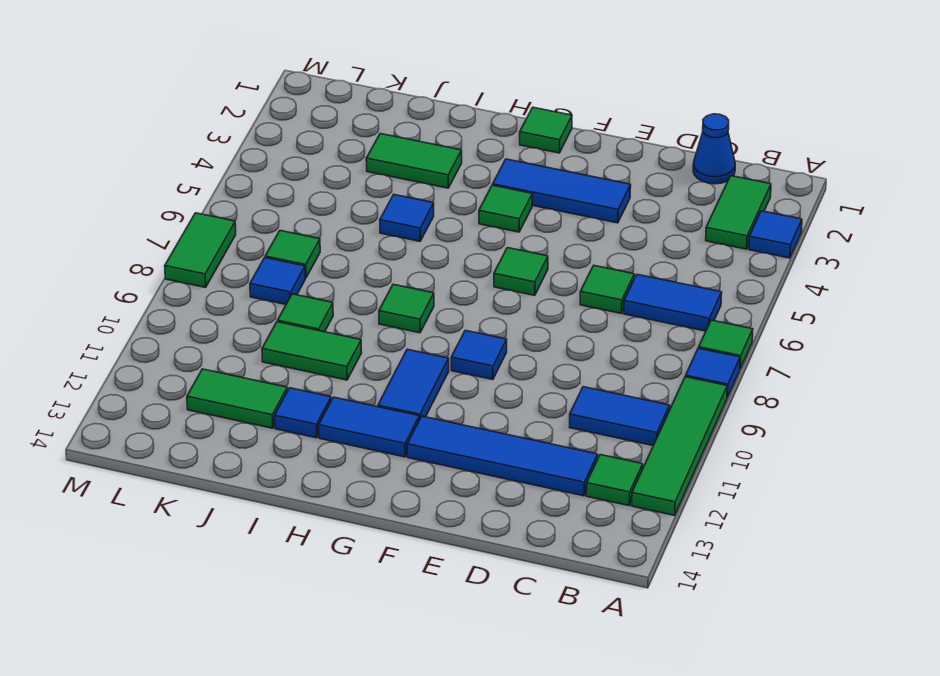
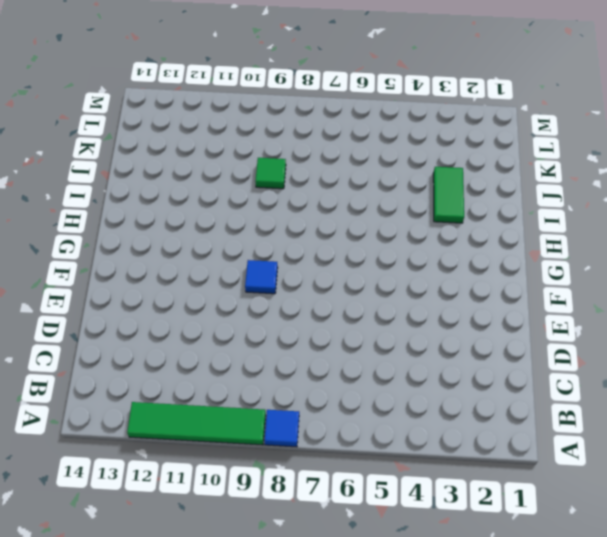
none -> blue 1x1 tile [749,211,802,258]
none -> green 1x1 tile [699,320,753,368]
none -> green 1x2 tile [706,176,771,249]

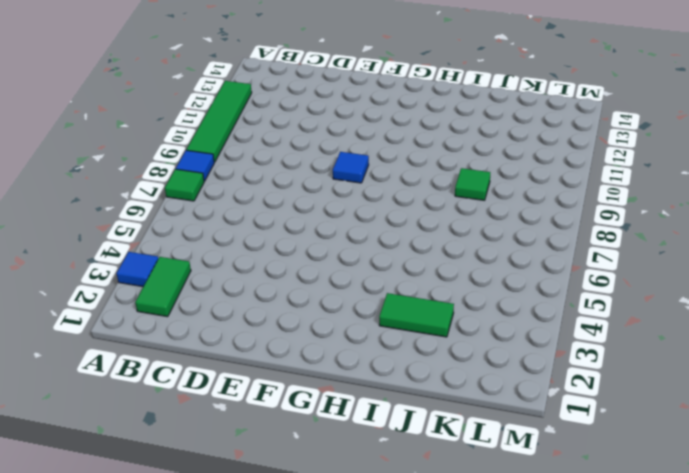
none -> blue 1x2 tile [624,274,722,331]
none -> blue 1x2 tile [569,387,670,446]
none -> green 1x1 tile [586,455,643,506]

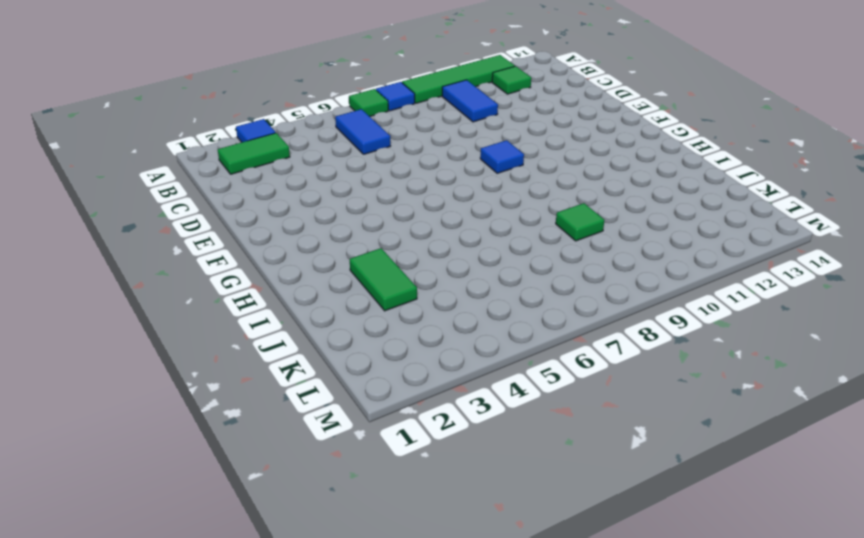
none -> blue 1x1 cone [693,114,735,184]
none -> blue 1x4 tile [407,416,598,496]
none -> green 1x1 tile [580,265,634,314]

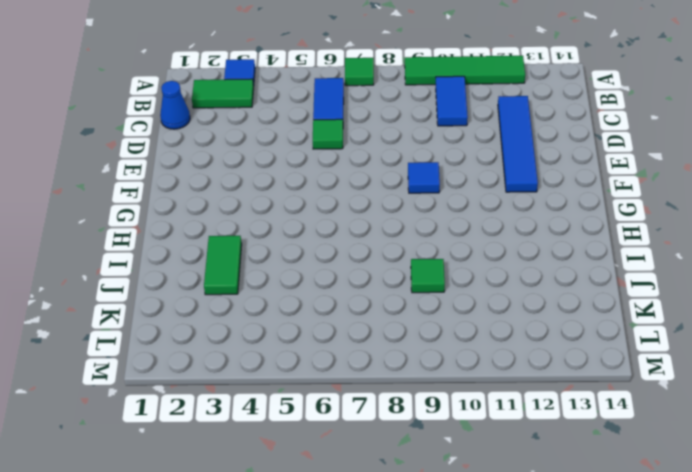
none -> blue 1x1 tile [686,348,740,397]
none -> green 1x1 tile [586,455,643,506]
none -> blue 1x3 tile [493,159,631,223]

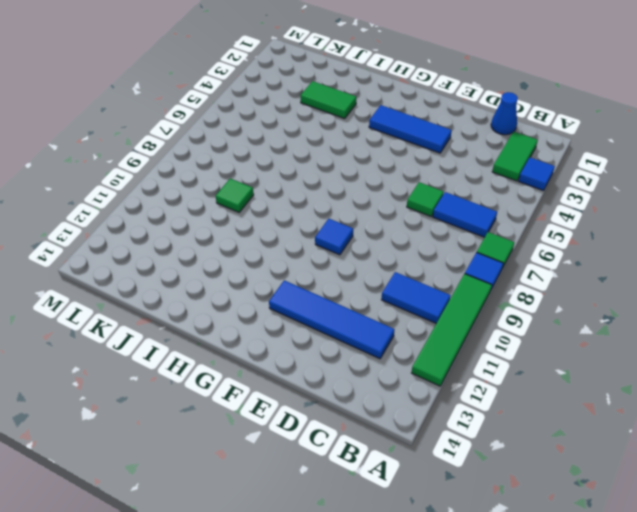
none -> green 1x1 tile [586,455,643,506]
none -> green 1x1 tile [494,248,548,295]
none -> green 1x1 tile [520,107,572,153]

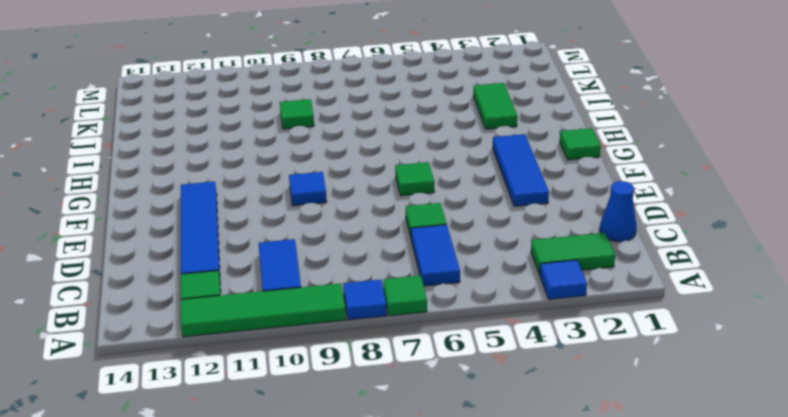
none -> green 1x1 tile [479,185,532,232]
none -> blue 1x2 tile [378,349,449,420]
none -> blue 1x2 tile [319,397,419,457]

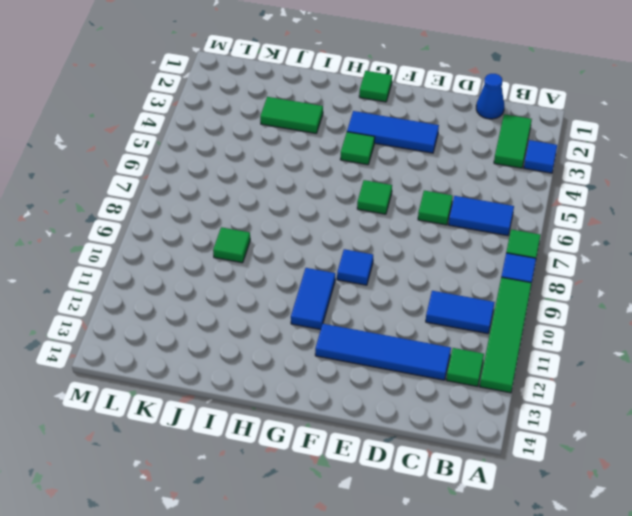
none -> blue 1x2 tile [319,397,419,457]
none -> green 1x1 tile [379,284,434,333]
none -> blue 1x1 tile [380,195,434,241]

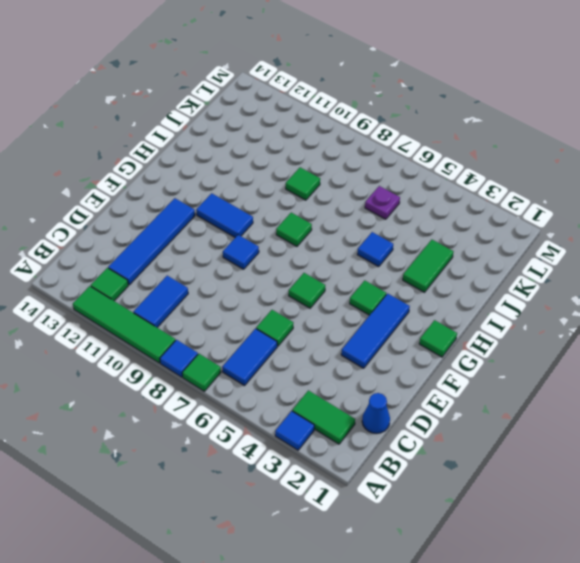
purple 1x1 plate [365,186,400,219] -> none
none -> blue 1x2 tile [319,397,419,457]
none -> green 1x2 tile [262,322,362,380]
none -> blue 1x1 tile [275,388,331,438]

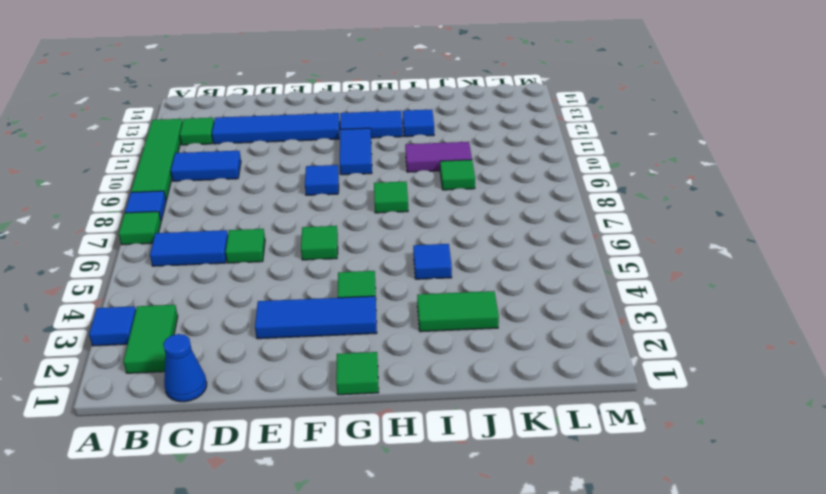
purple 1x2 tile [405,142,472,172] -> green 1x2 tile [262,322,362,380]
none -> green 1x2 tile [187,369,287,428]
none -> green 1x1 tile [265,231,320,278]
none -> blue 1x1 tile [250,258,305,304]

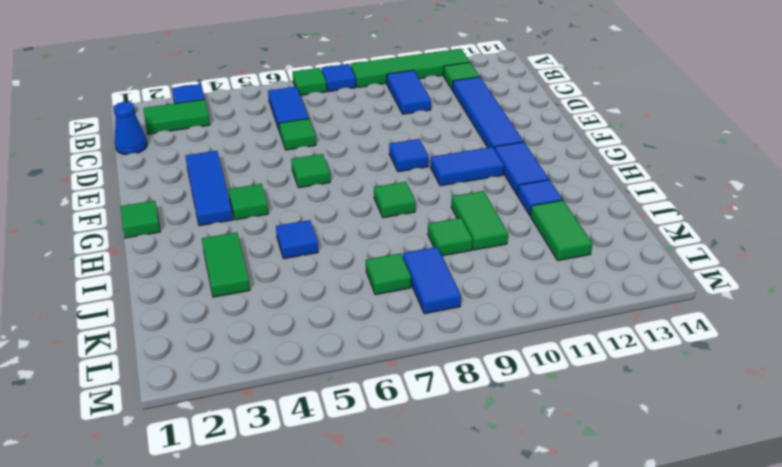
blue 1x2 tile [403,247,461,314] -> blue 1x1 tile [250,258,305,304]
none -> green 1x2 tile [165,213,236,287]

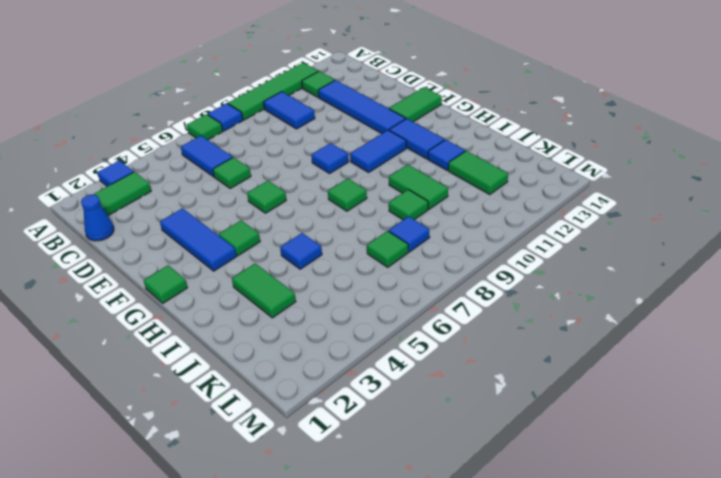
green 1x2 tile [389,87,442,122] -> green 1x2 tile moved to [165,213,236,287]

